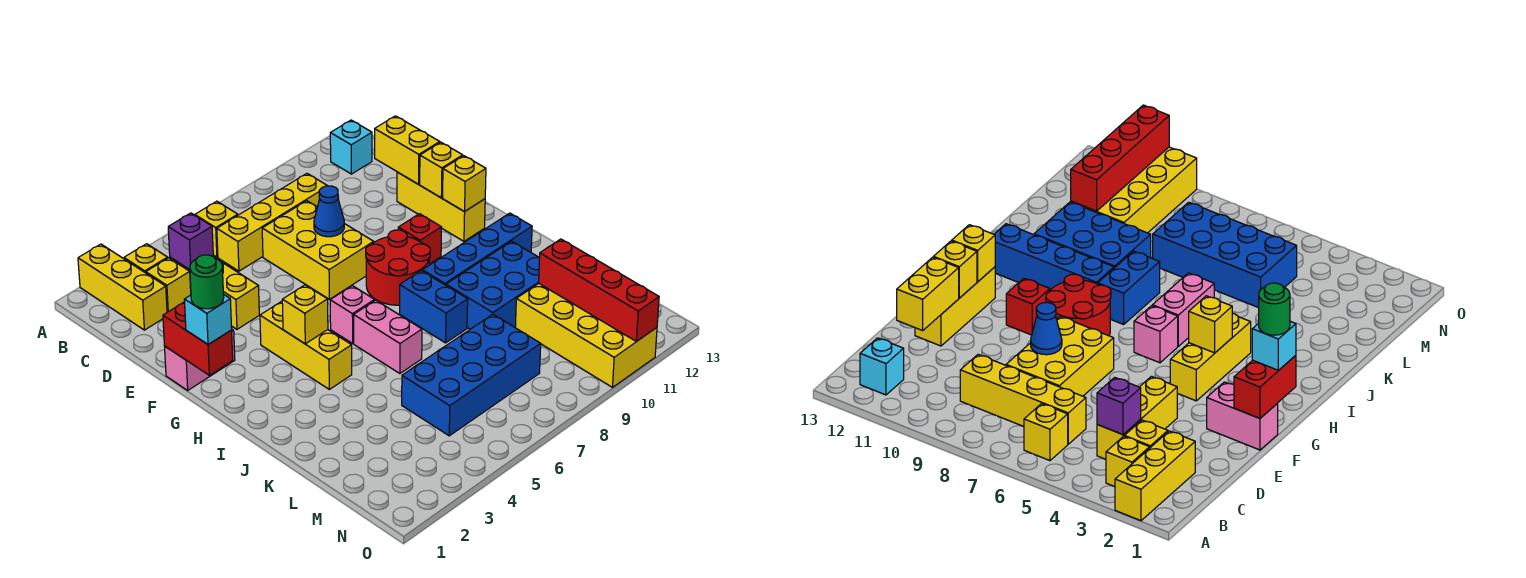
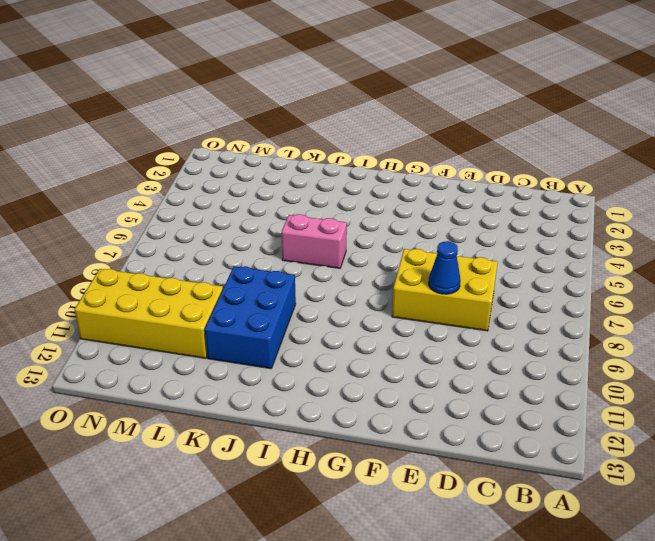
none -> yellow 1x3 brick [78,244,167,330]
none -> yellow 1x1 brick [124,244,168,273]
none -> yellow 1x1 brick [195,201,238,257]
none -> cyan 1x1 brick [330,120,372,174]

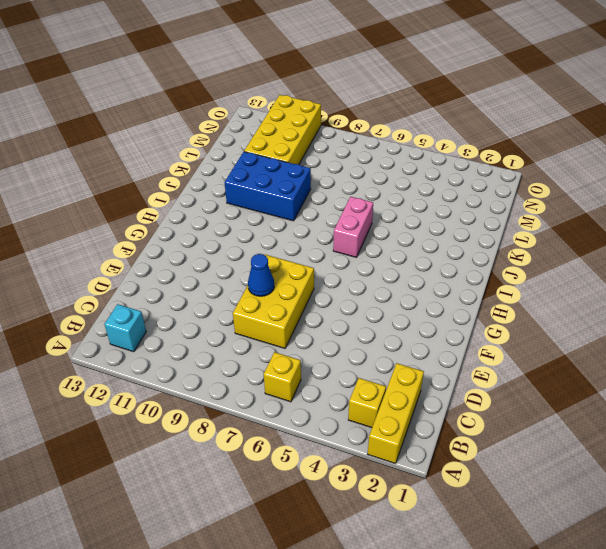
none -> yellow 1x1 brick [146,258,191,312]
none -> yellow 1x3 brick [170,257,259,329]
none -> yellow 1x4 brick [217,174,327,271]
none -> yellow 1x3 brick [397,172,485,241]

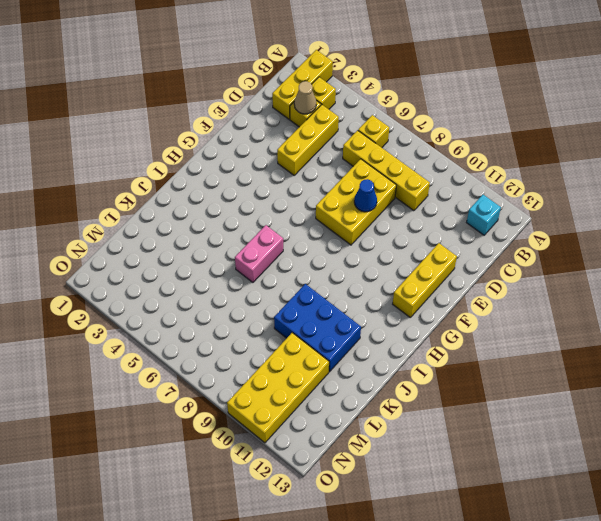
tan 1x1 cone [294,81,316,114] -> none
none -> pink 1x2 brick [165,330,235,390]
none -> yellow 1x3 brick [260,301,352,389]
none -> red 2x2 round brick [366,230,430,305]
none -> red 1x1 brick [398,214,441,264]

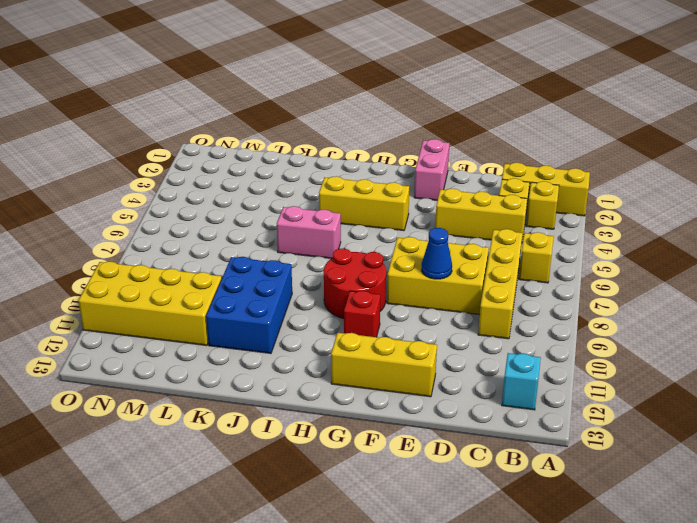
none -> pink 1x1 brick [330,286,375,343]
none -> blue 1x2 brick [400,271,468,343]
none -> blue 1x4 brick [422,213,532,285]
none -> blue 2x4 brick [402,314,541,436]

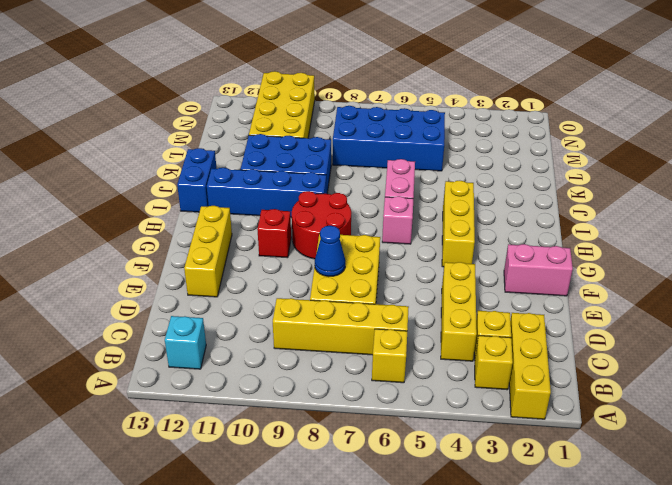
blue 1x2 brick [177,148,217,212] -> blue 1x2 brick moved to [400,271,468,343]
none -> purple 1x1 brick [168,213,213,270]
none -> yellow 1x2 brick [375,116,440,184]
none -> red 1x2 brick [163,302,233,375]
none -> yellow 1x1 brick [420,142,463,198]

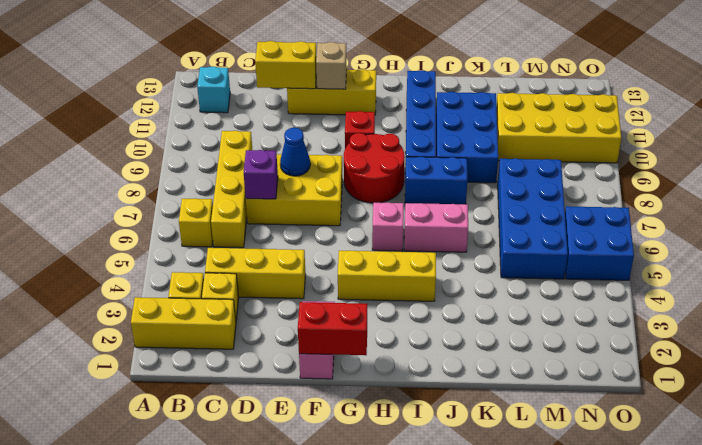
purple 1x1 brick [244,150,278,199] -> purple 1x1 brick moved to [168,213,213,270]
tan 1x1 brick [316,42,347,89] -> yellow 1x1 brick [420,142,463,198]
blue 2x2 brick [565,206,634,280] -> none
none -> yellow 1x1 brick [443,156,486,212]
none -> yellow 1x1 brick [282,285,328,344]
none -> red 1x4 brick [539,239,659,342]
none -> cyan 1x1 brick [184,294,232,345]

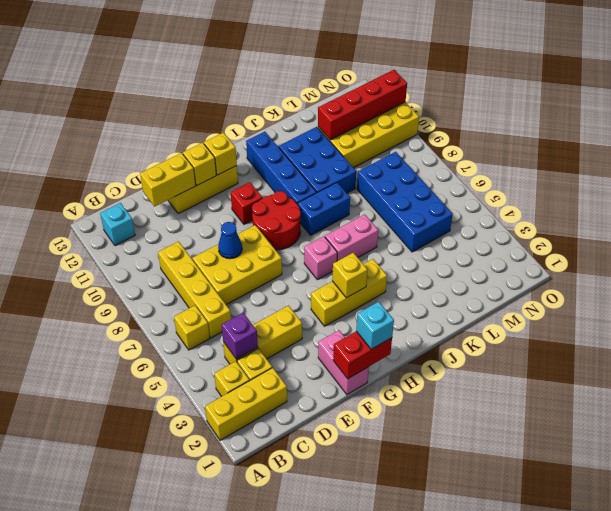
none -> green 1x1 round brick [190,255,224,309]

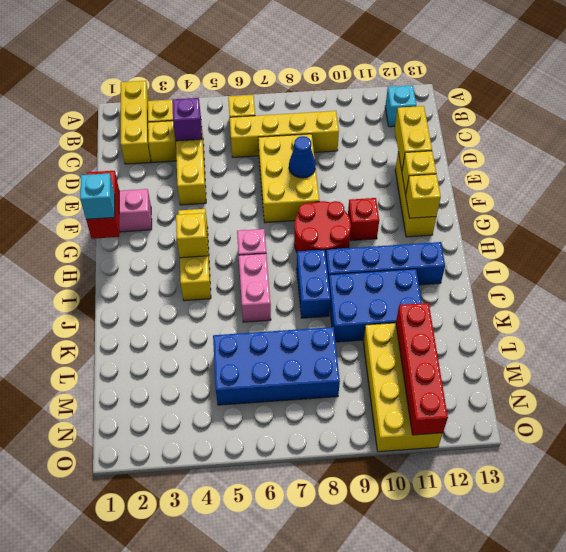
none -> green 1x1 round brick [190,255,224,309]

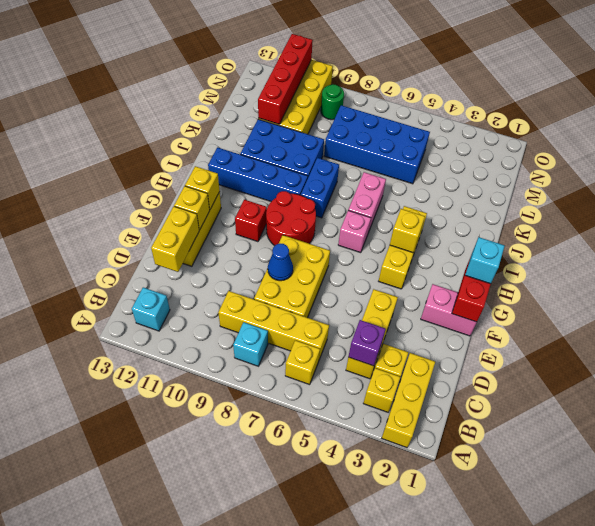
cyan 1x1 brick [233,322,268,366] -> none
green 1x1 round brick [321,84,344,120] -> green 1x1 round brick moved to [190,255,224,309]

